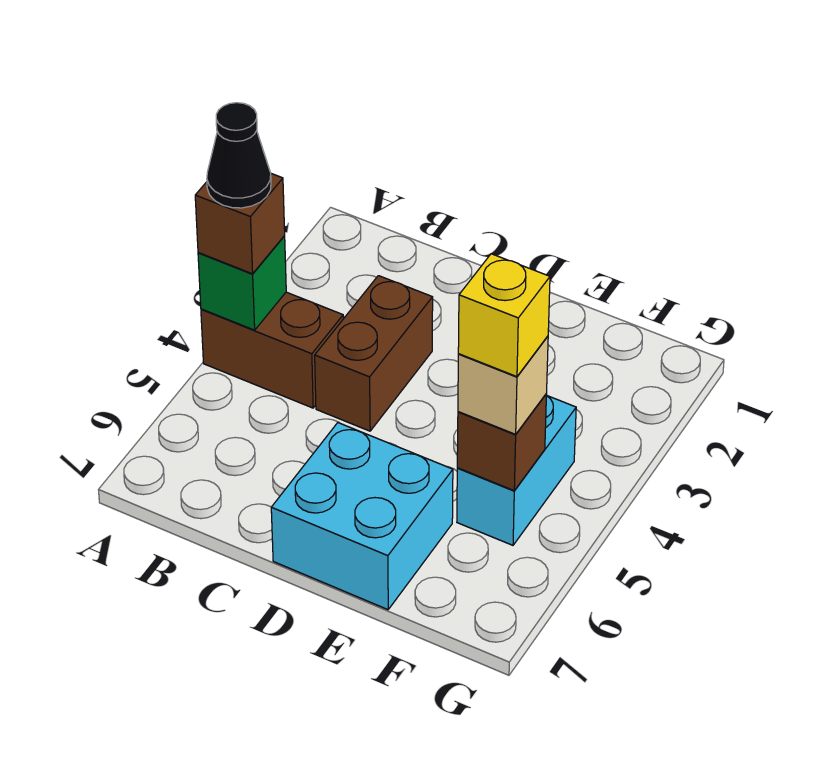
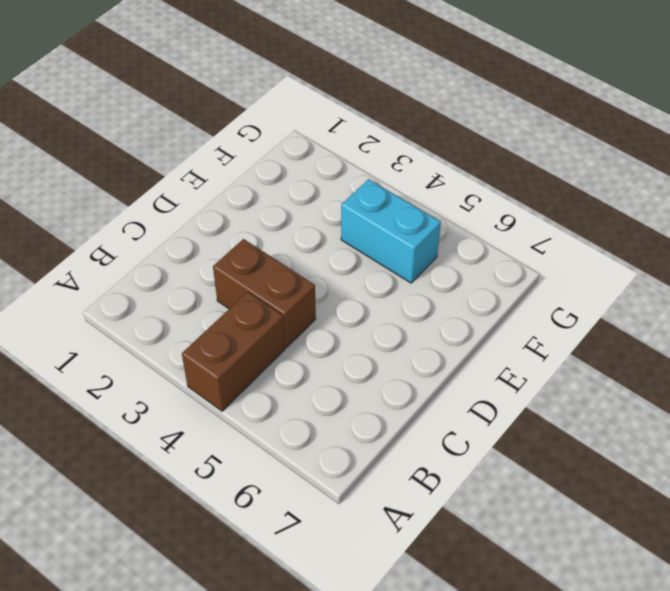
none -> cyan 2x2 brick [271,423,453,610]
none -> green 1x1 brick [198,236,286,330]

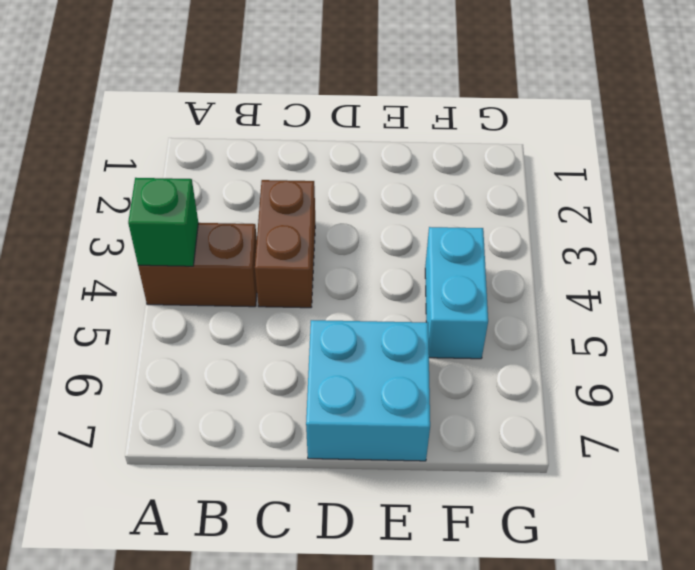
none -> brown 1x1 brick [457,394,547,491]
none -> brown 1x1 brick [195,174,285,274]

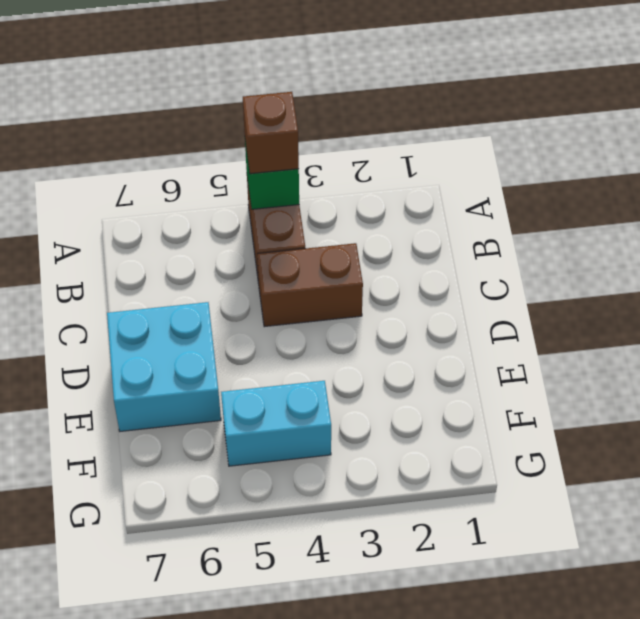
none -> brown 1x1 brick [457,394,547,491]
none -> tan 1x1 brick [458,336,548,434]

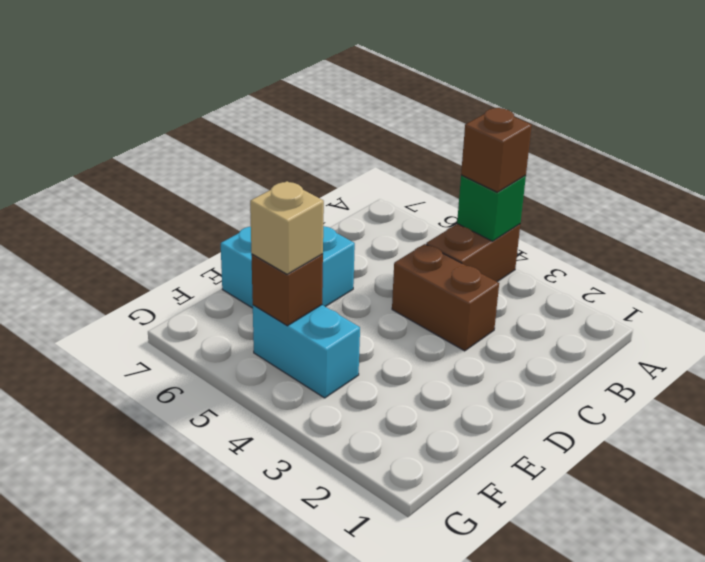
none -> black 1x1 cone [207,103,271,208]
none -> yellow 1x1 brick [458,254,550,377]

